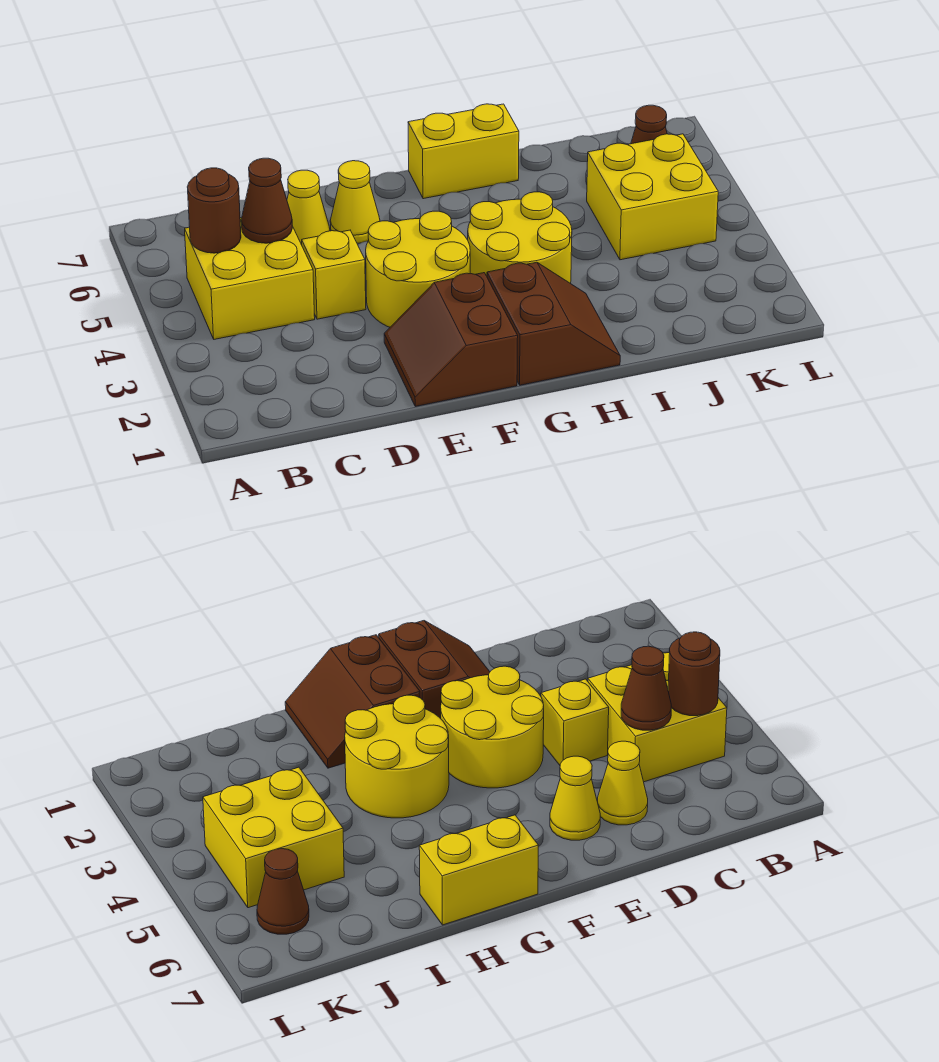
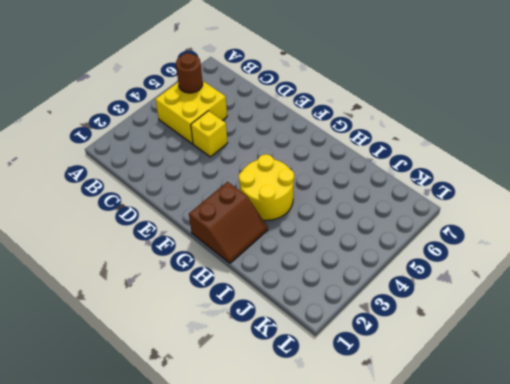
none -> yellow 1x1 cone [287,170,330,245]
none -> brown 2x2 slope [384,273,518,406]
none -> yellow 2x2 round brick [366,211,470,327]

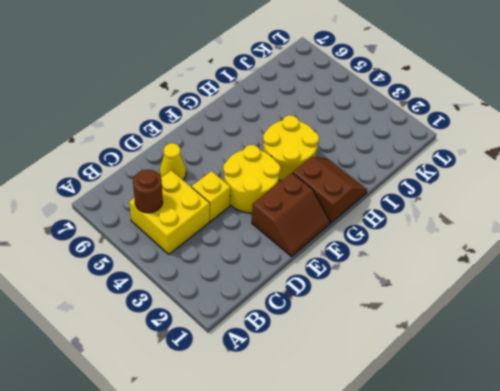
brown 2x2 slope [252,173,330,257] -> brown 2x2 slope turned to [384,273,518,406]
none -> yellow 1x1 cone [330,161,380,243]
none -> yellow 1x2 brick [408,104,519,199]
none -> yellow 2x2 brick [587,134,718,260]

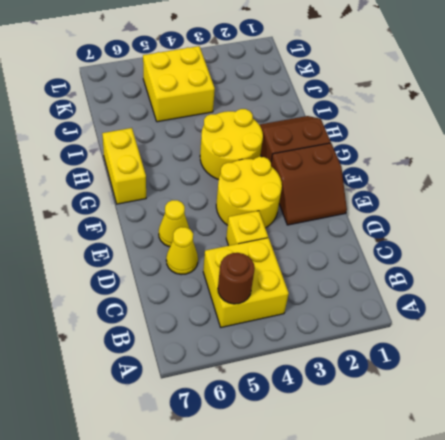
none -> brown 1x1 cone [631,105,667,144]
none -> brown 1x1 cone [241,158,292,243]

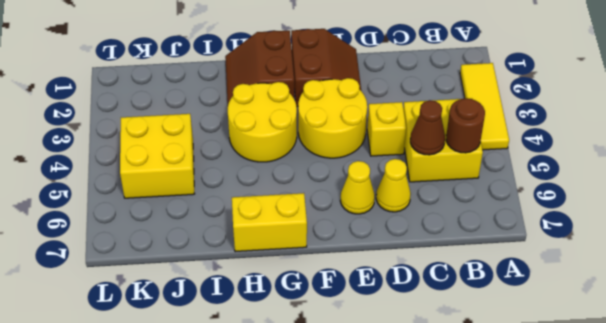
yellow 1x3 tile [460,63,509,150] -> none
none -> brown 1x1 cone [631,105,667,144]

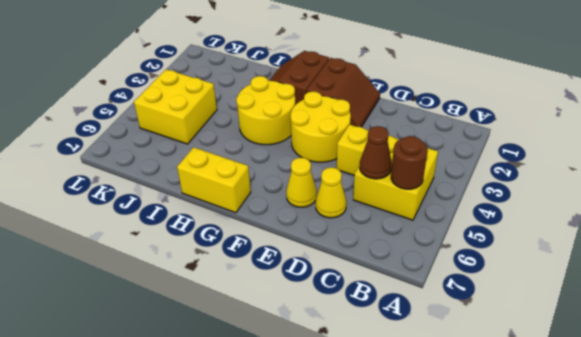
none -> brown 1x1 cone [631,105,667,144]

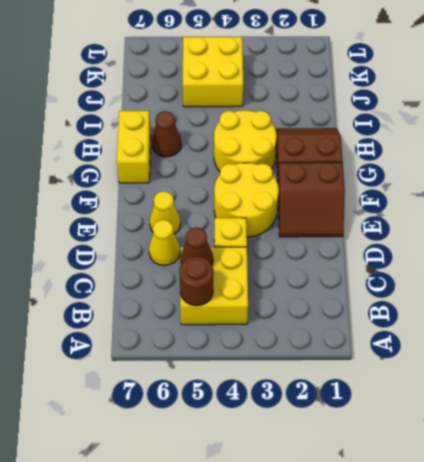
brown 1x1 cone [152,111,181,157] -> brown 1x1 cone moved to [631,105,667,144]

